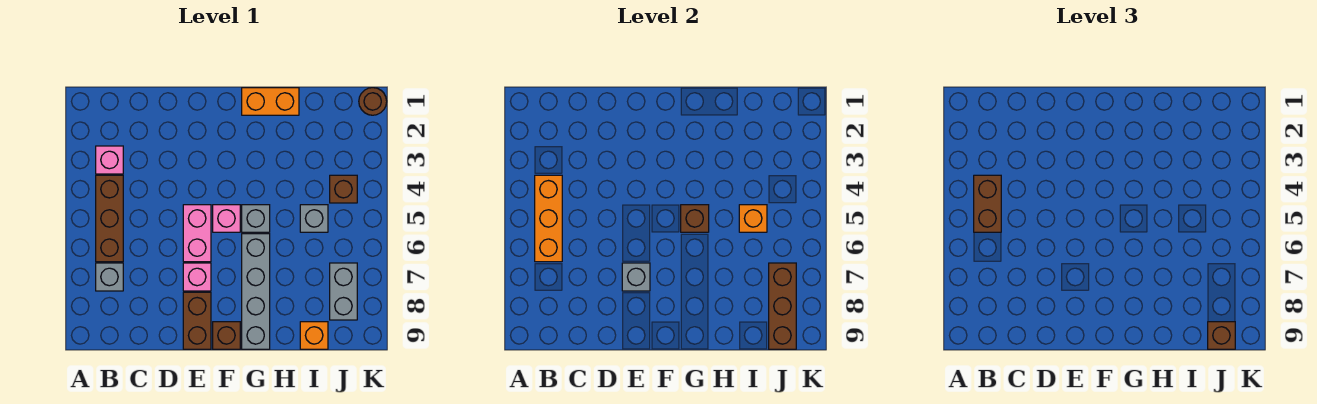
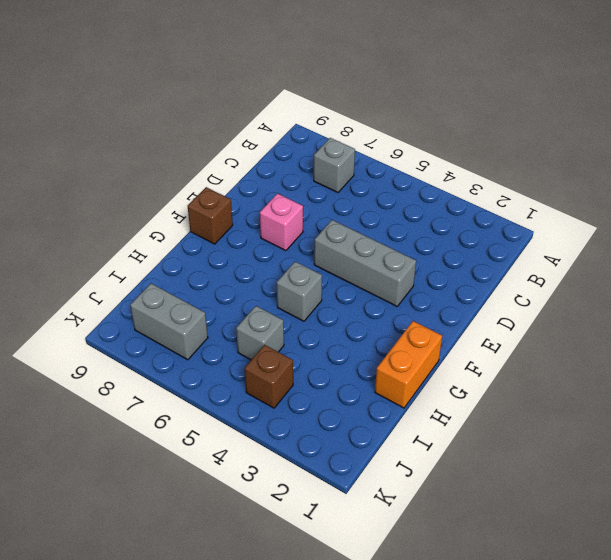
grey 1x3 brick [314,220,416,306] -> pink 1x2 brick [183,205,211,262]
none -> pink 1x1 brick [96,146,123,174]
none -> brown 1x3 brick [96,175,123,262]
none -> brown 1x2 brick [183,292,211,349]

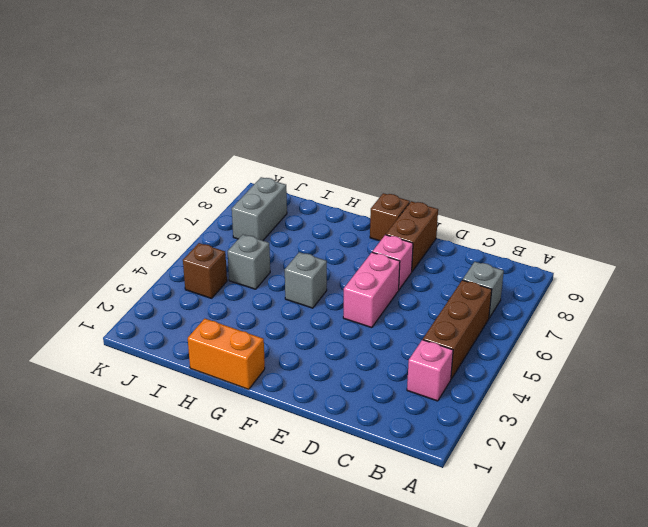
none -> pink 1x1 brick [213,205,240,232]
none -> grey 1x4 brick [242,234,270,349]
none -> orange 1x1 brick [300,322,328,349]

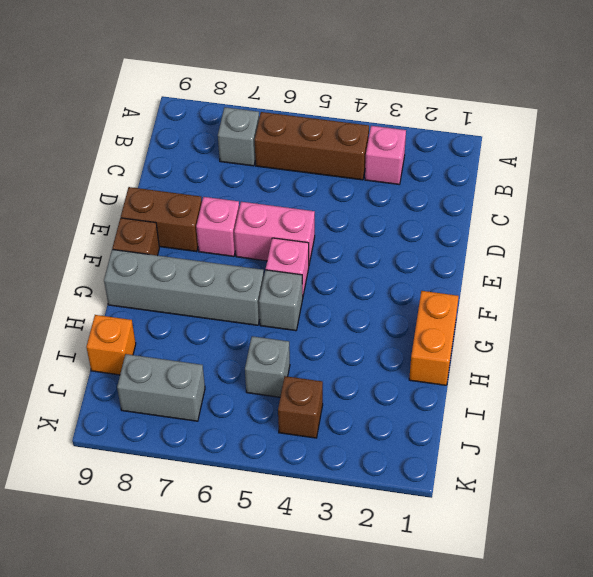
none -> brown 1x1 round brick [359,88,387,115]
none -> orange 1x3 brick [535,175,562,262]
none -> grey 1x1 brick [622,263,650,291]

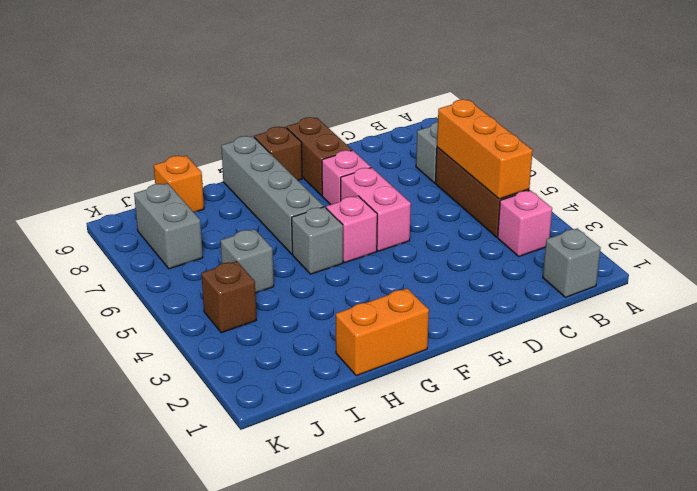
grey 1x1 brick [543,228,601,297] -> grey 1x1 brick moved to [622,263,650,291]
none -> brown 1x1 round brick [359,88,387,115]
none -> brown 1x1 brick [681,205,709,232]
none -> orange 1x1 brick [739,205,767,232]

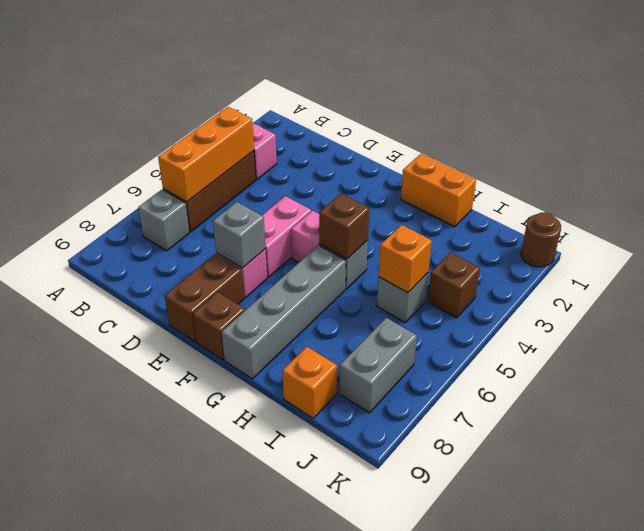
none -> brown 1x3 brick [769,263,796,349]
none -> brown 1x2 brick [974,175,1001,232]
none -> brown 1x1 brick [1208,322,1235,349]

